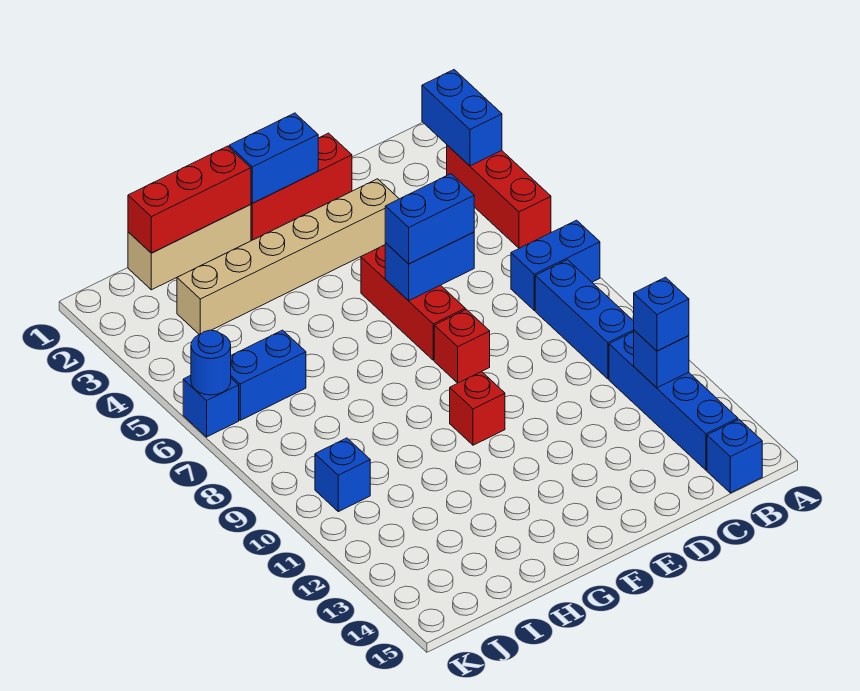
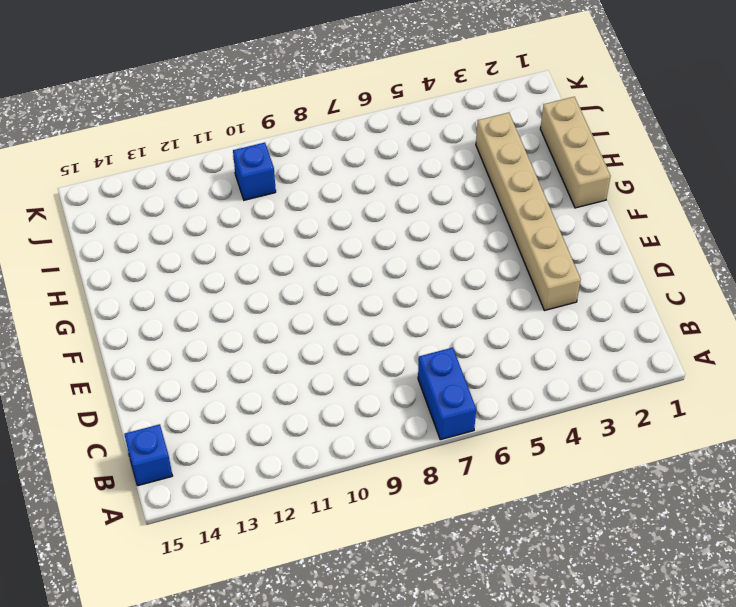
none -> red 1x3 brick [447,145,551,248]
none -> blue 1x3 brick [535,260,634,379]
none -> blue 1x4 brick [609,332,738,470]

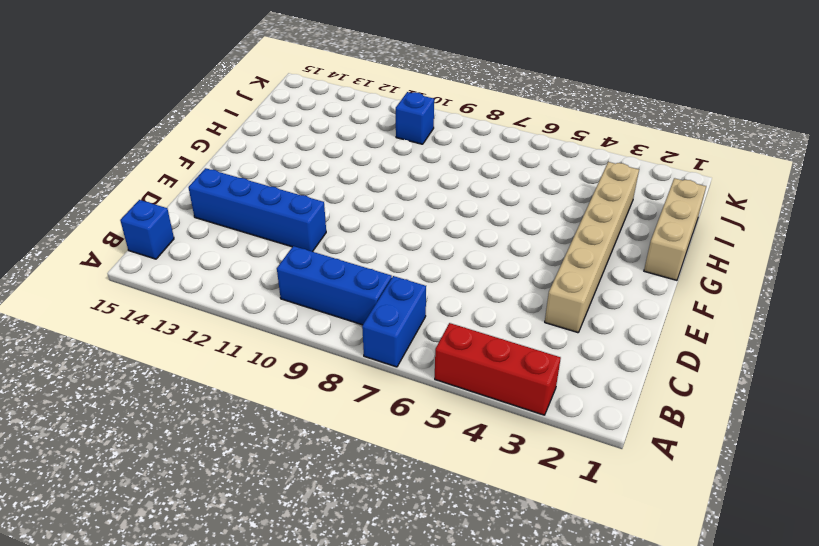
blue 1x4 brick [188,168,326,252] -> blue 1x4 brick moved to [609,332,738,470]
none -> red 1x3 brick [251,133,352,240]
none -> red 1x3 brick [361,245,465,360]
none -> red 1x1 brick [434,309,490,383]

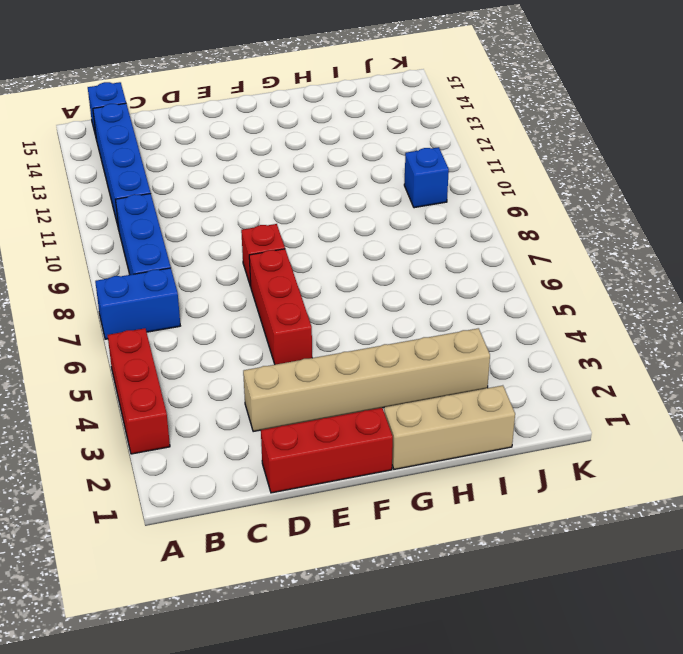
none -> red 1x1 brick [450,372,505,445]
none -> blue 1x2 brick [231,330,306,420]
none -> blue 1x1 brick [183,375,239,437]

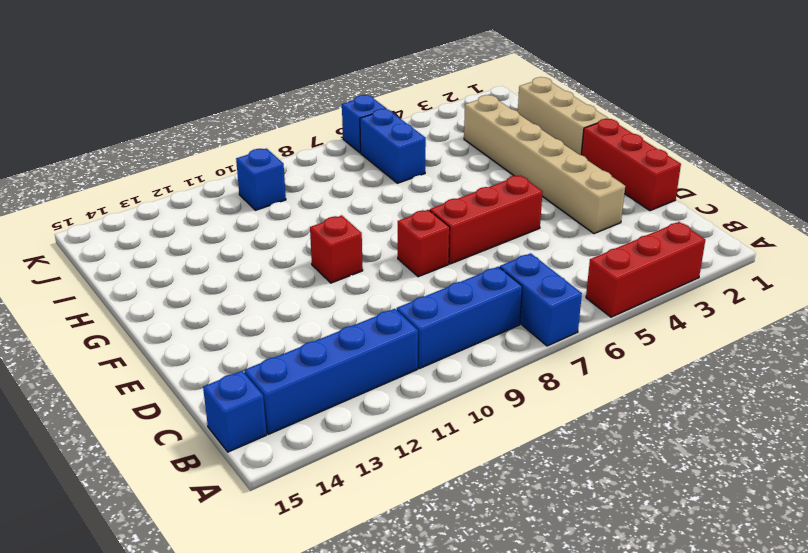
none -> blue 1x2 brick [422,70,502,166]
none -> blue 1x1 brick [634,330,689,388]
none -> blue 1x2 brick [385,232,474,301]

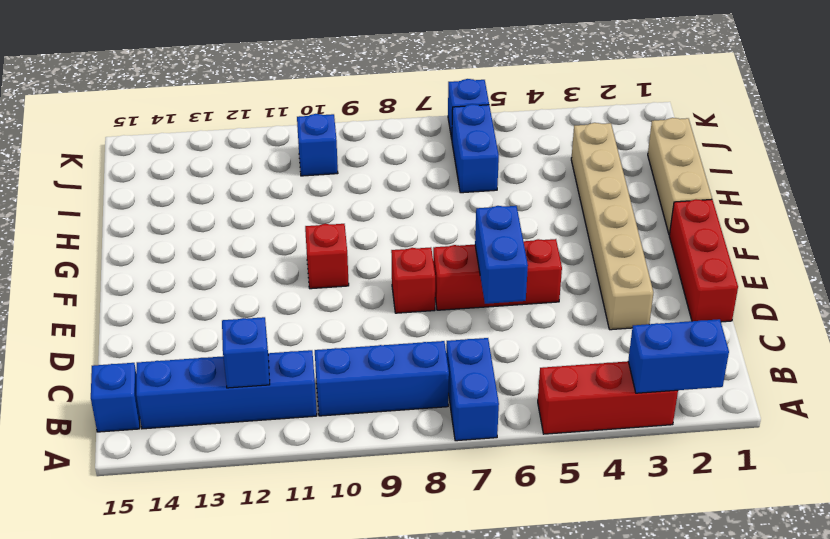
none -> blue 1x2 brick [229,113,318,203]
none -> red 1x3 brick [128,146,251,253]
none -> blue 1x1 round brick [191,330,231,395]

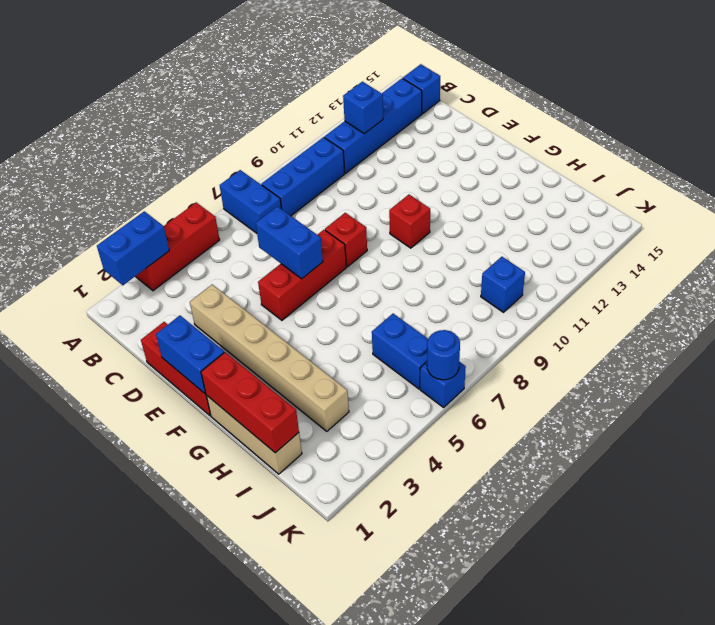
none -> blue 1x1 brick [634,277,689,351]
none -> blue 1x2 brick [385,174,474,264]

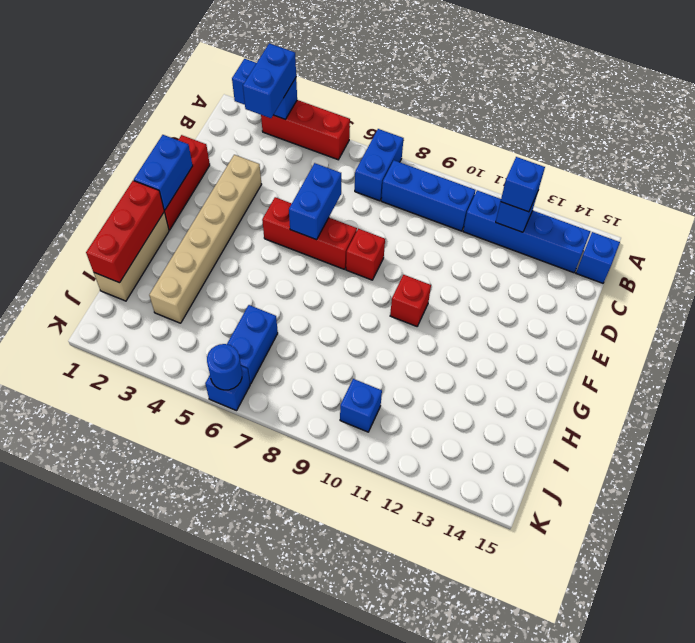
blue 1x2 brick [243,43,296,118] -> blue 1x2 brick moved to [385,174,474,264]

